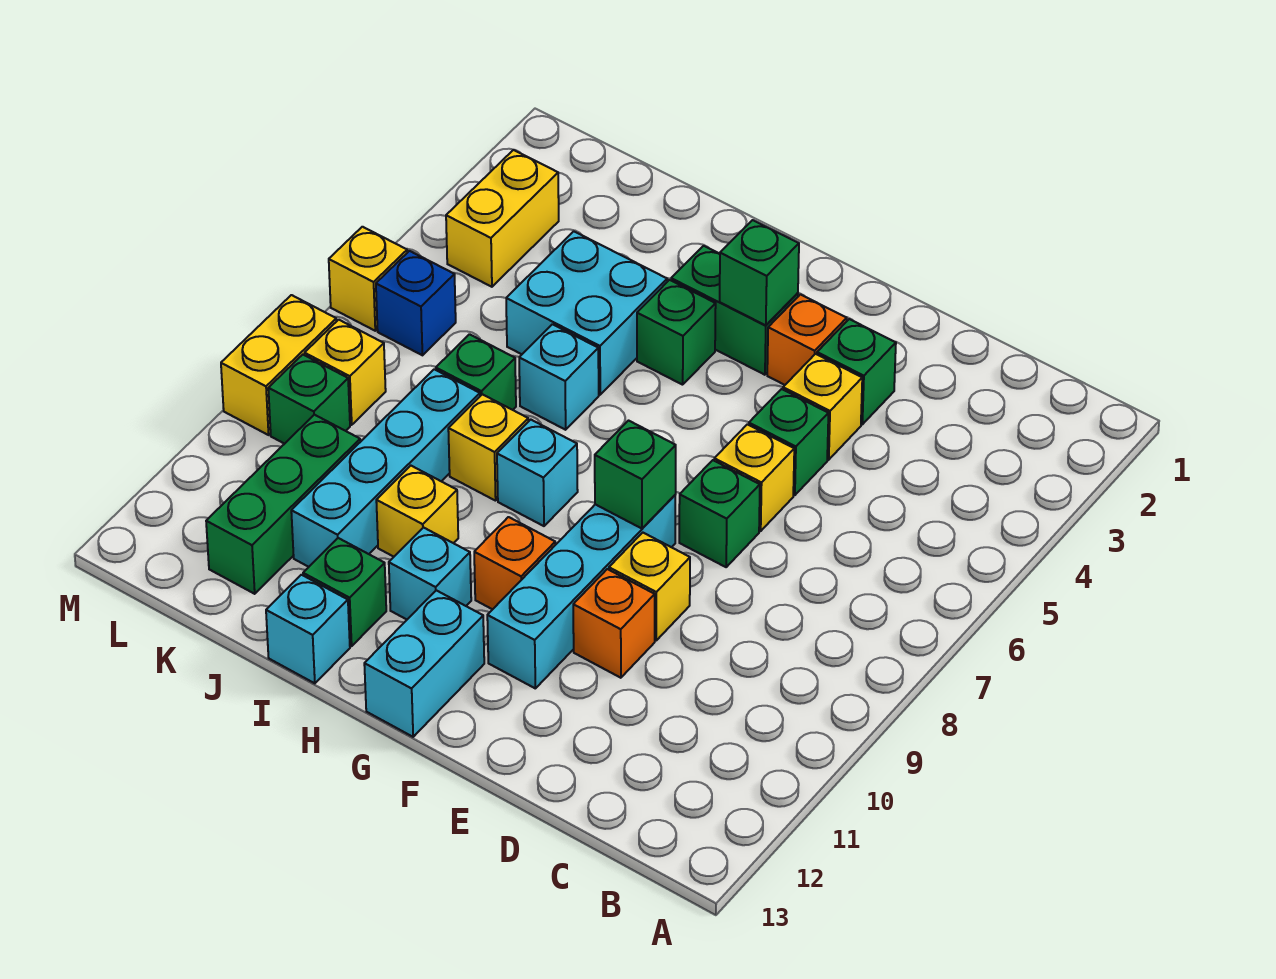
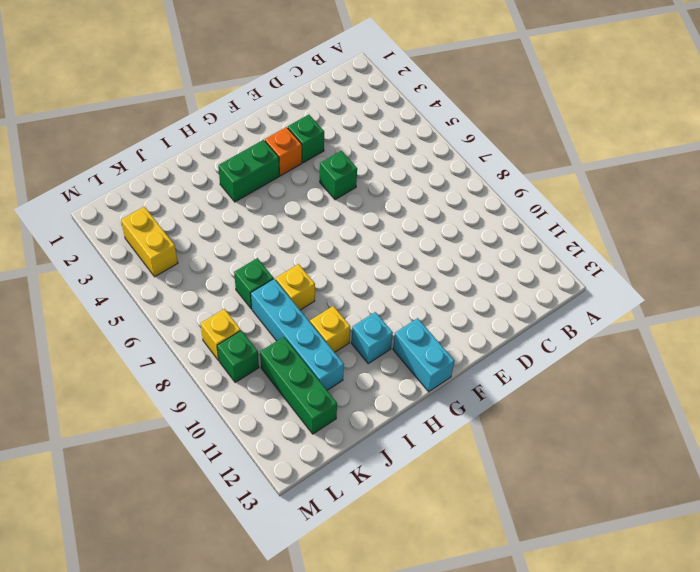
none -> yellow 1x1 brick [783,354,862,460]
none -> yellow 1x1 brick [714,424,794,531]
none -> green 1x1 brick [679,460,760,567]
none -> yellow 1x1 brick [609,533,690,640]

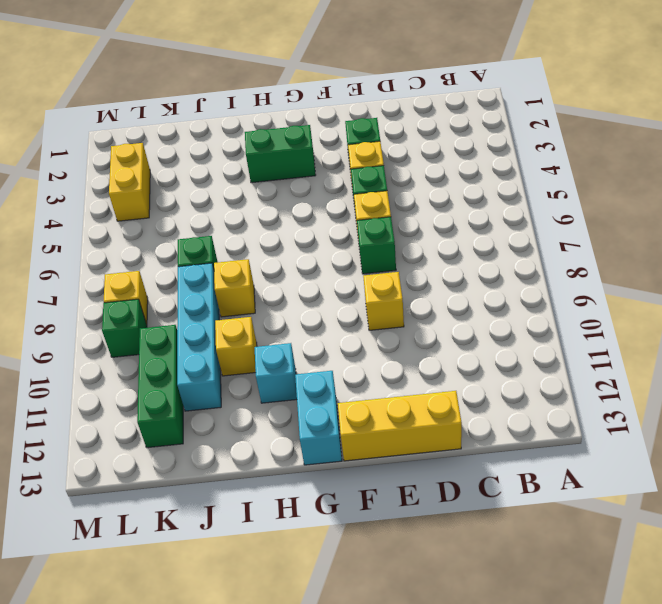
yellow 1x3 brick [338,391,462,461] -> none
none -> orange 1x1 brick [573,569,655,678]
none -> orange 1x1 brick [767,294,847,385]
none -> cyan 1x4 brick [487,495,675,688]
none -> orange 1x1 brick [474,517,555,609]

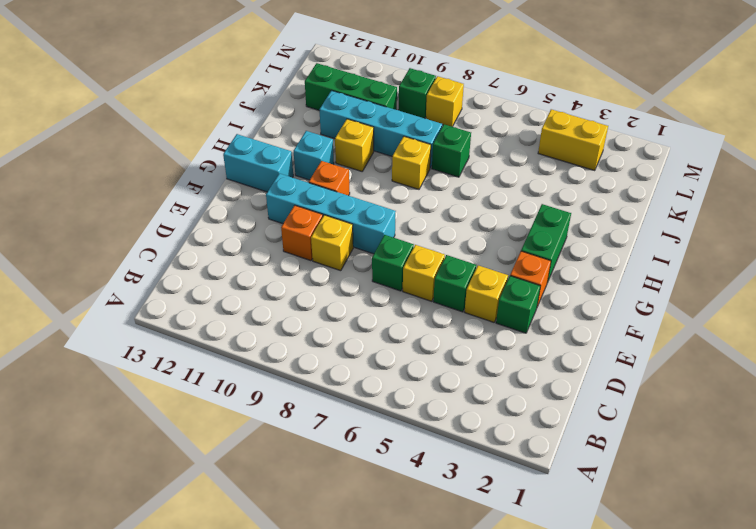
none -> green 1x1 brick [637,280,716,385]
none -> cyan 1x1 brick [497,420,578,526]
none -> cyan 2x2 brick [506,231,667,395]
none -> cyan 1x1 brick [519,324,599,430]

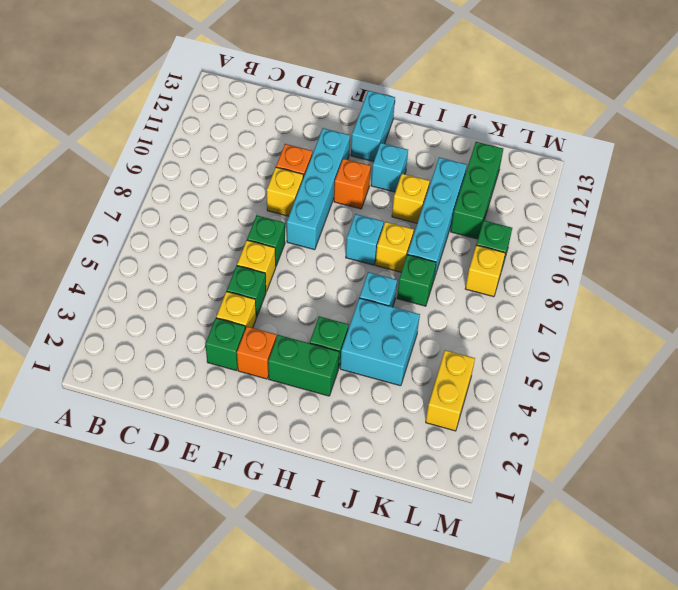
none -> green 1x1 brick [303,538,386,646]
none -> cyan 1x1 brick [266,575,350,683]
none -> blue 1x1 brick [376,251,456,355]
none -> yellow 1x1 brick [329,227,407,331]

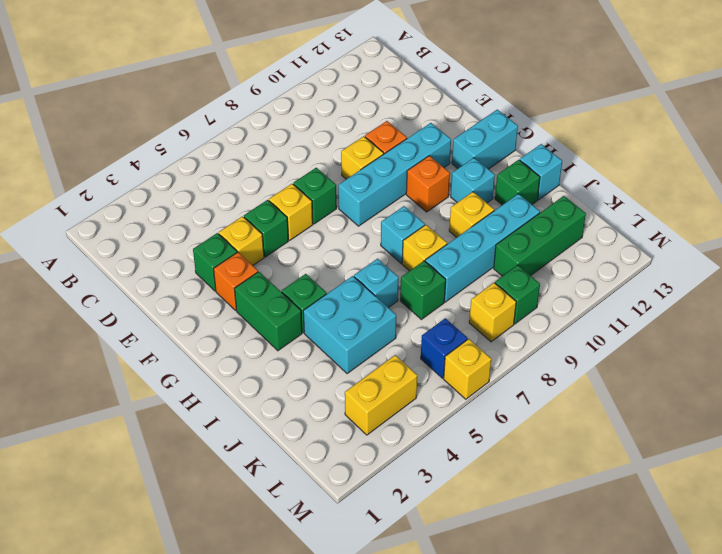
none -> yellow 1x2 brick [221,295,336,435]
none -> green 1x1 brick [595,421,676,529]
none -> green 1x1 brick [720,220,799,325]

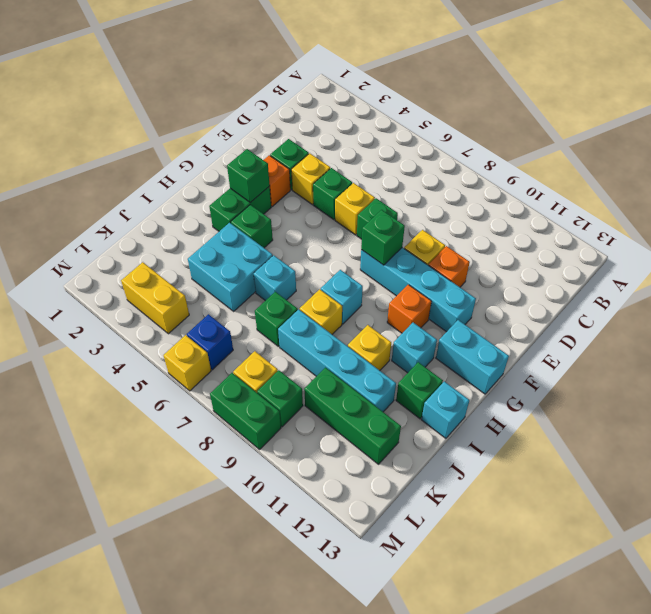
green 1x2 brick [210,373,281,449] -> yellow 1x2 brick [221,295,336,435]

